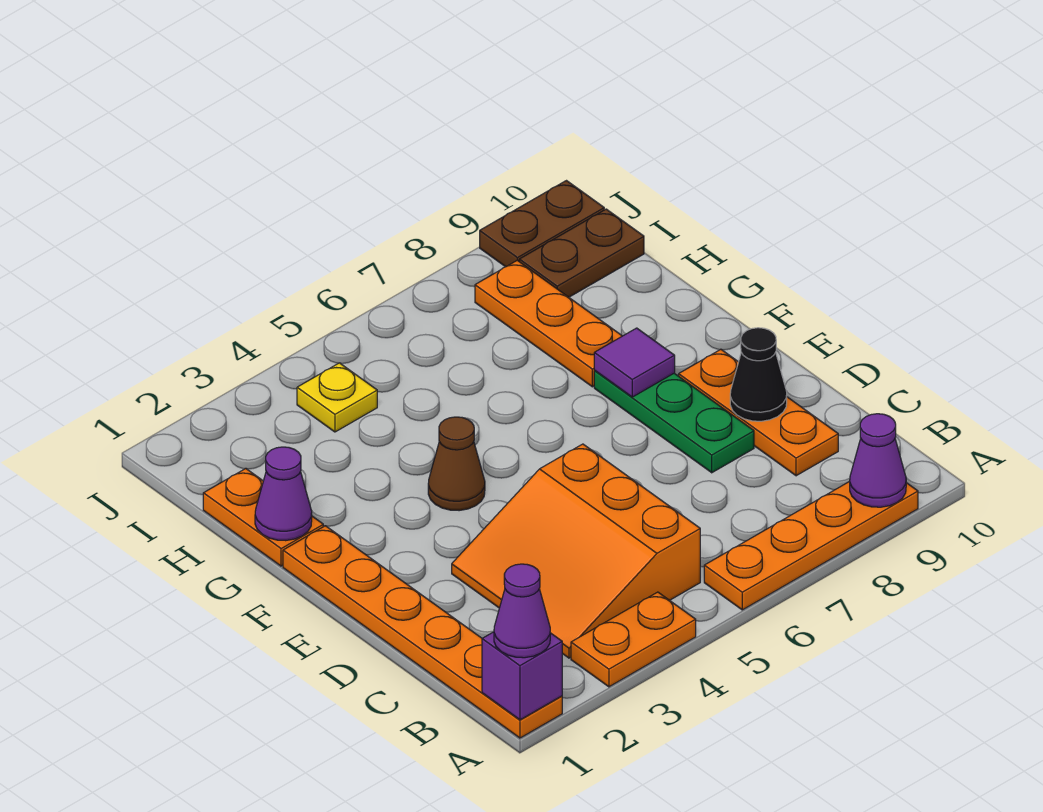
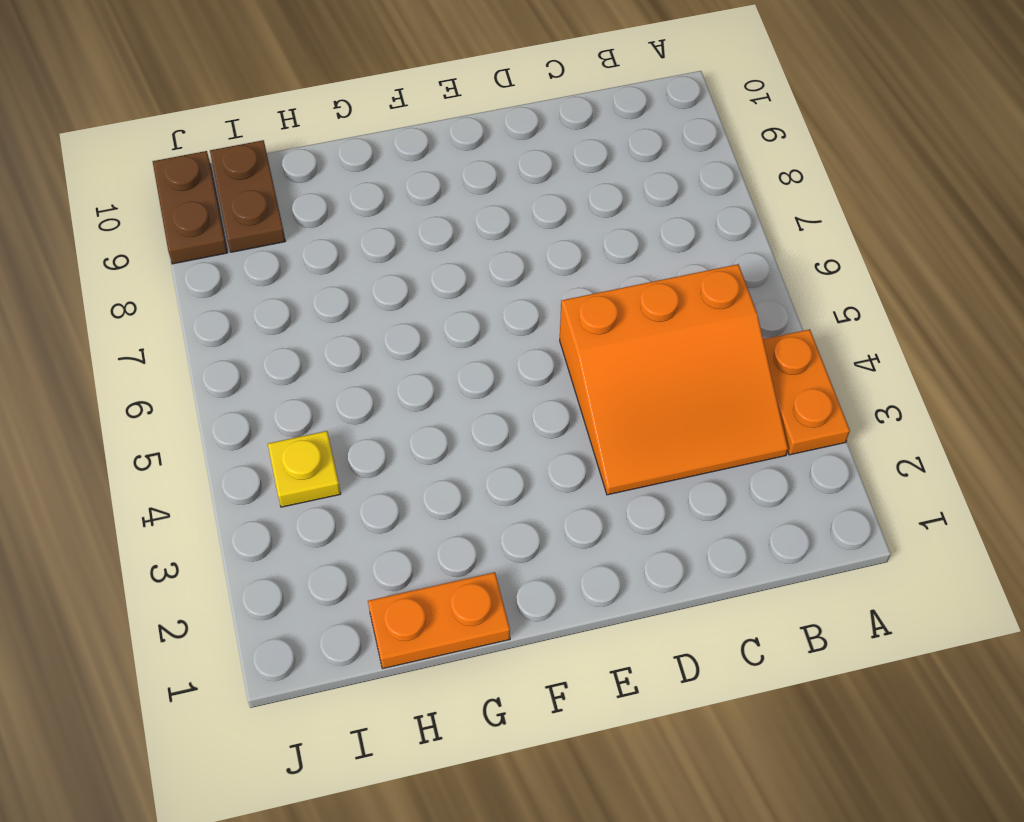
none -> orange 1x6 plate [283,526,562,738]
none -> orange 1x4 plate [704,481,918,610]
none -> orange 1x3 plate [679,349,838,476]

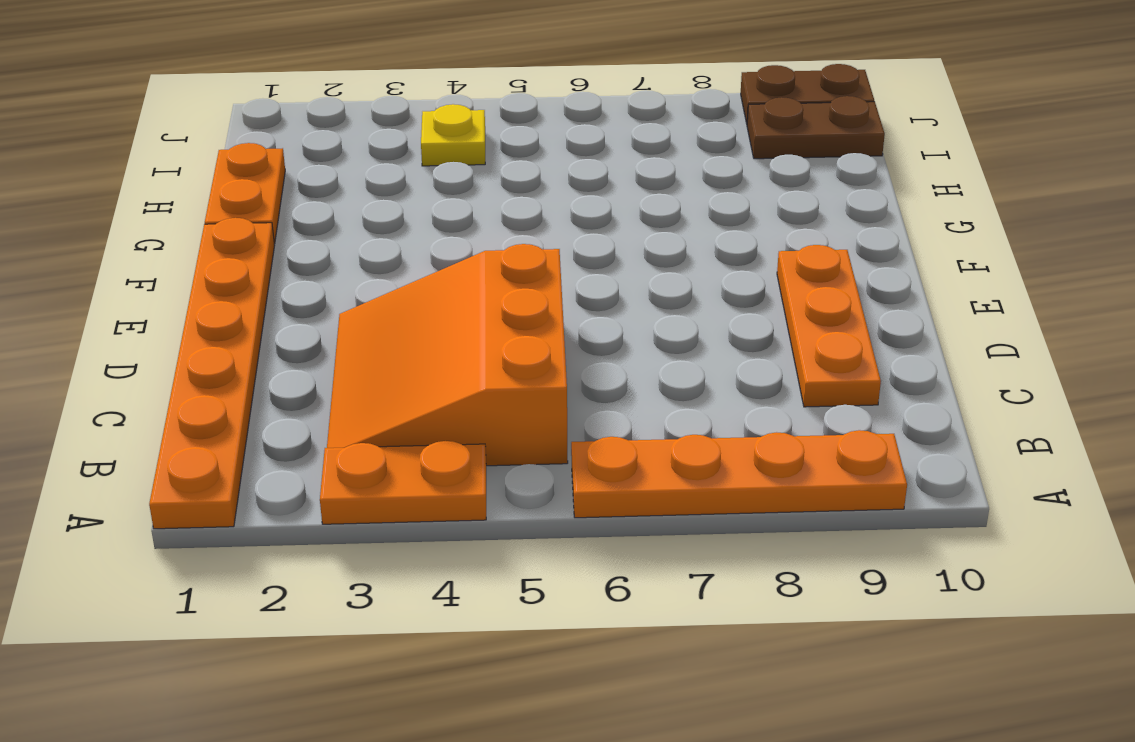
none -> green 1x3 plate [594,371,754,473]
none -> brown 1x1 cone [428,417,485,511]
none -> orange 1x3 plate [475,260,622,387]

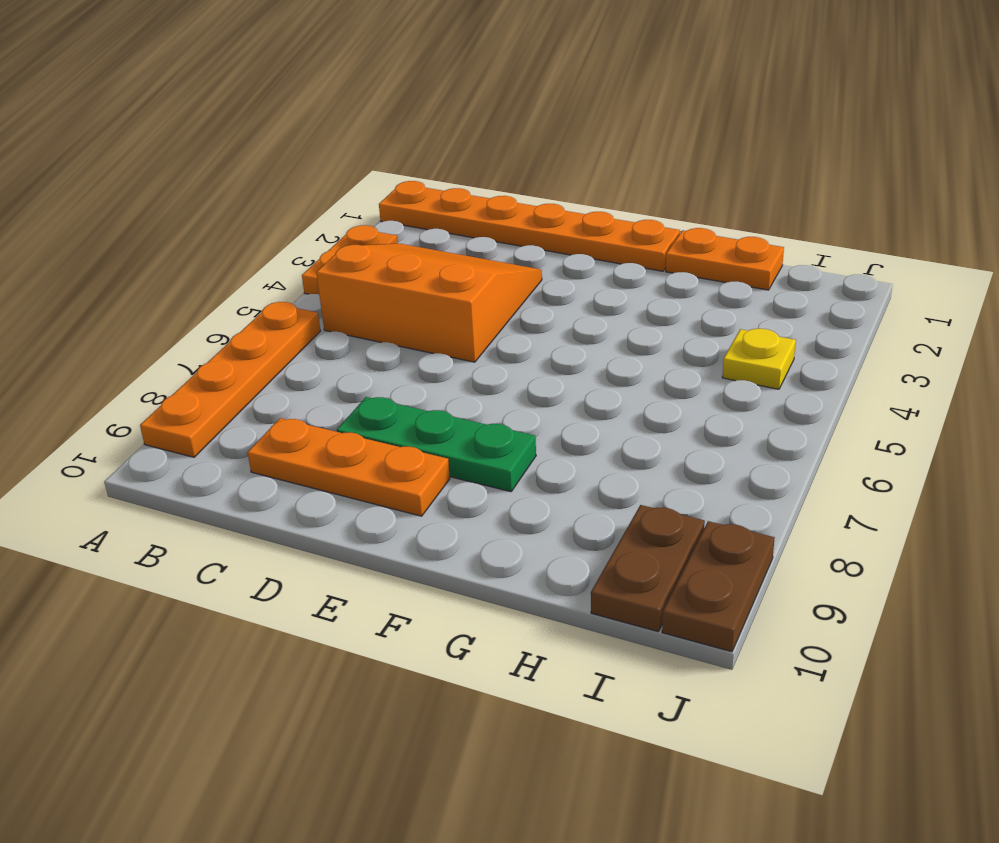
none -> brown 1x1 cone [428,417,485,511]
none -> orange 1x3 plate [475,260,622,387]
none -> purple 1x1 brick [482,632,562,720]

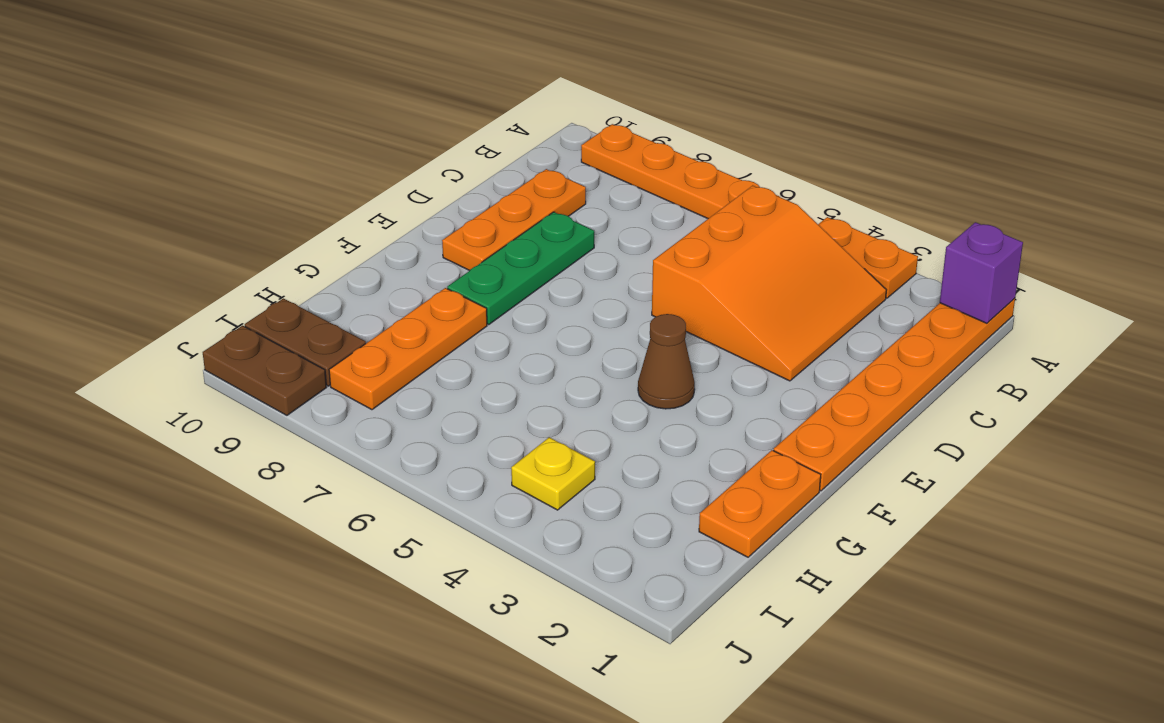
none -> purple 1x1 cone [850,414,906,507]
none -> black 1x1 cone [730,328,787,421]
none -> purple 1x1 tile [594,328,675,397]

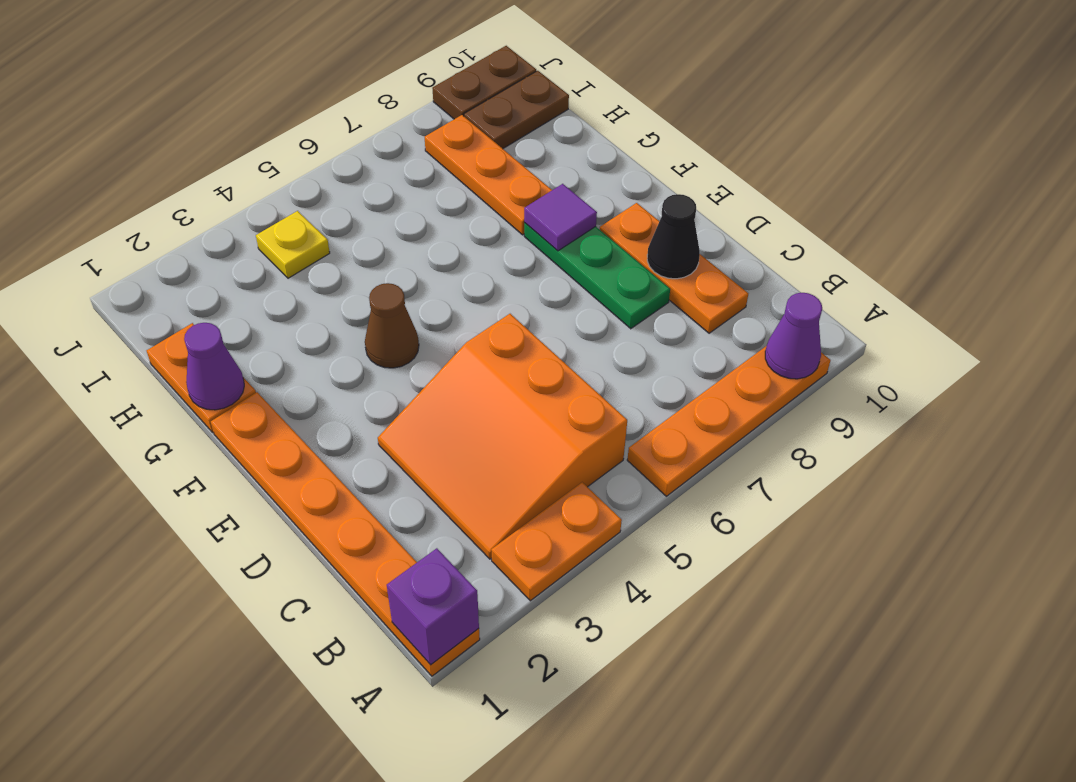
none -> purple 1x1 cone [494,564,550,658]

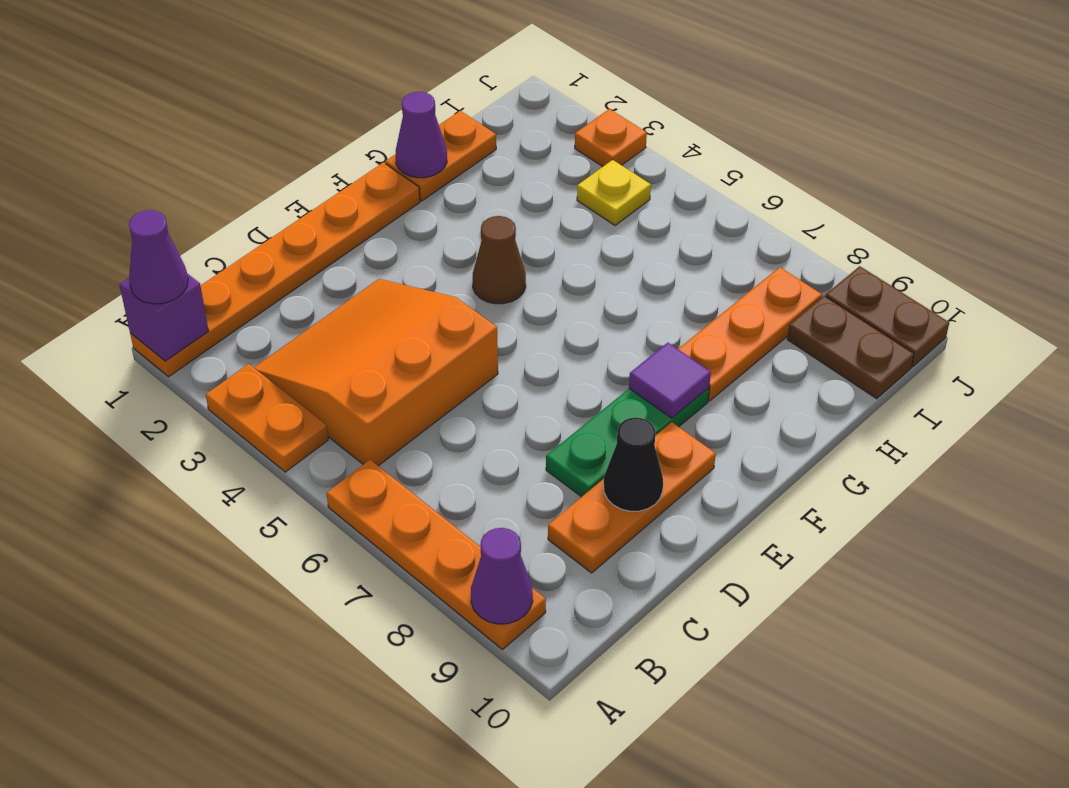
orange 1x1 plate [575,109,647,166] -> none

